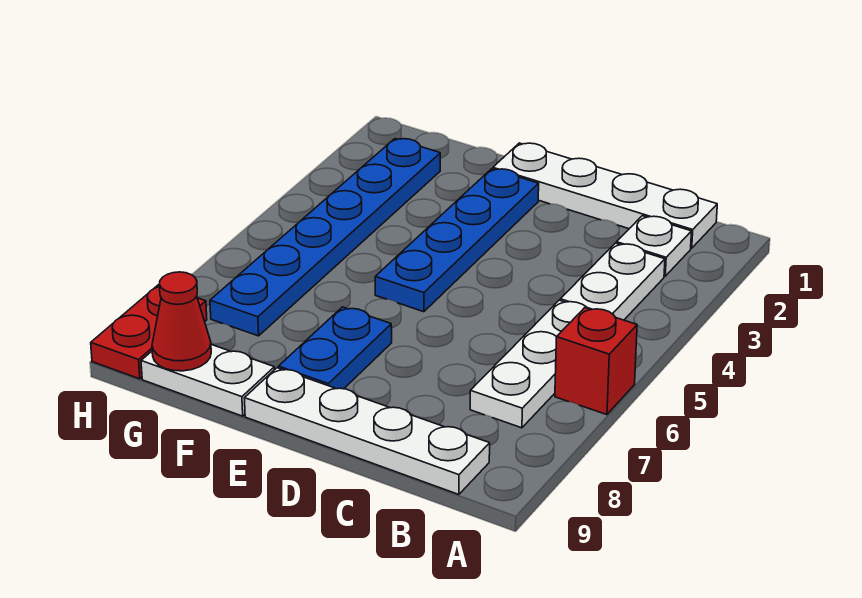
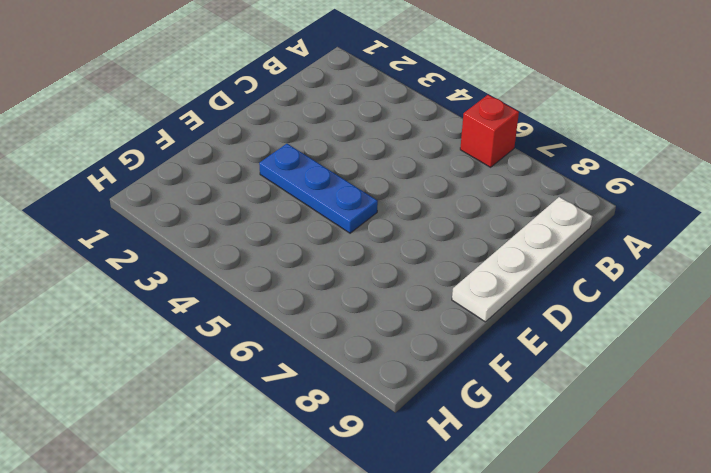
blue 1x3 plate [259,144,378,233] -> blue 1x4 plate [375,169,539,312]
none -> white 1x4 plate [493,143,717,248]
none -> white 1x1 plate [617,216,692,276]
none -> white 1x2 plate [560,243,665,320]

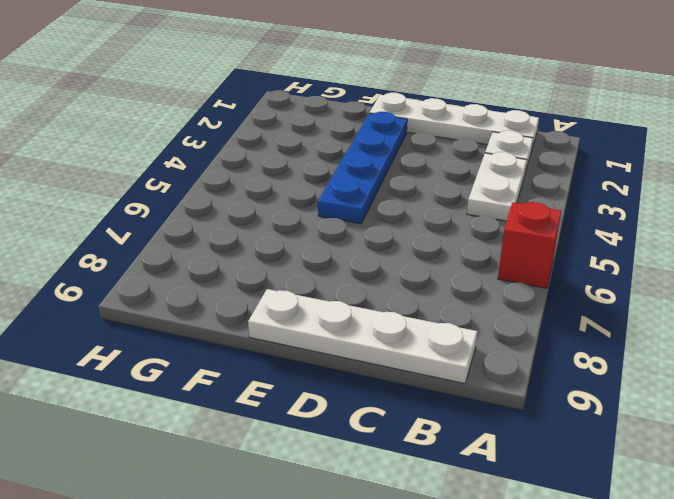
none -> white 1x3 plate [470,300,587,428]
none -> blue 1x2 plate [279,307,392,389]
none -> white 1x2 plate [141,345,274,416]

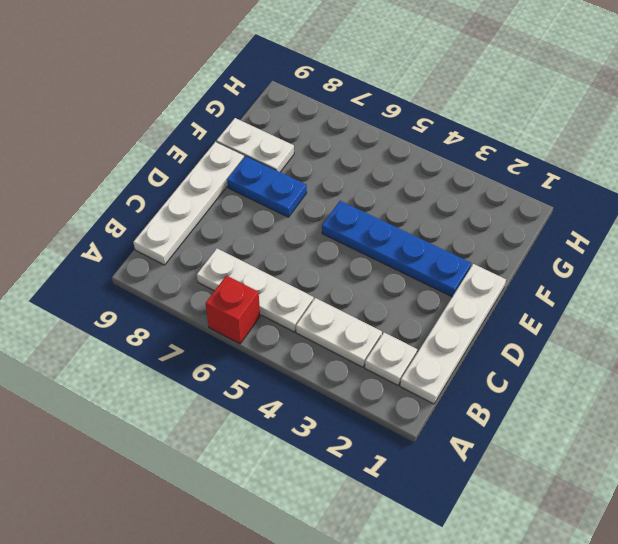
white 1x2 plate [217,118,294,172] -> white 1x2 plate turned to [141,345,274,416]
none -> blue 1x6 plate [210,139,440,336]
none -> red 1x2 plate [91,285,207,379]
none -> red 1x1 cone [152,272,211,371]

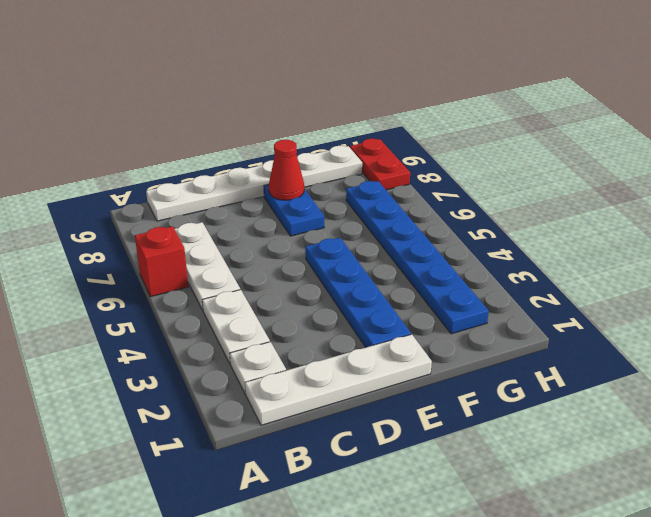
red 1x1 cone [269,140,304,200] -> red 1x1 cone moved to [152,272,211,371]

